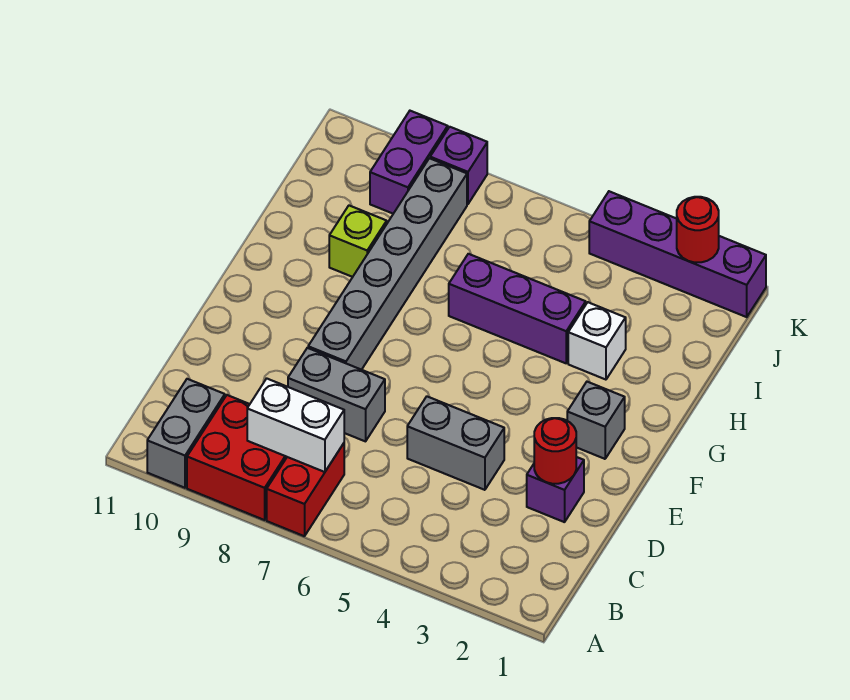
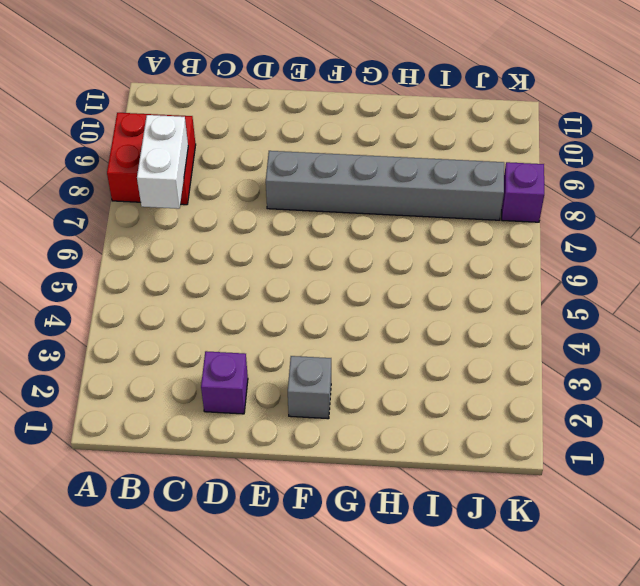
none -> red 1x2 brick [267,443,344,536]
none -> grey 1x2 brick [147,379,225,488]
none -> grey 1x2 brick [407,397,504,490]

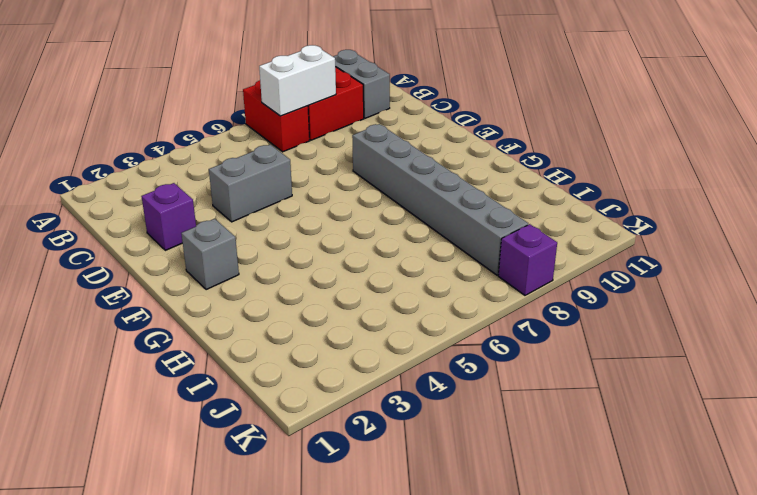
none -> grey 1x2 brick [288,348,385,441]
none -> white 1x1 brick [568,302,626,380]
none -> purple 1x3 brick [449,254,586,363]

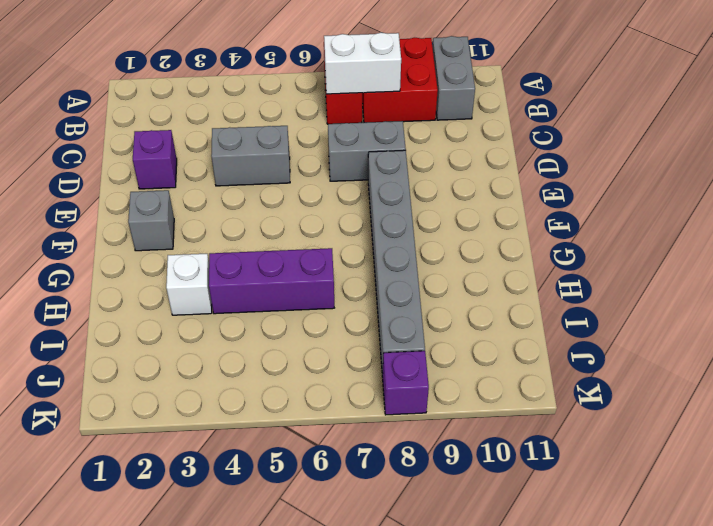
none -> lime 1x1 brick [329,206,387,277]
none -> purple 1x2 brick [370,111,448,214]
none -> purple 1x4 brick [589,191,766,317]

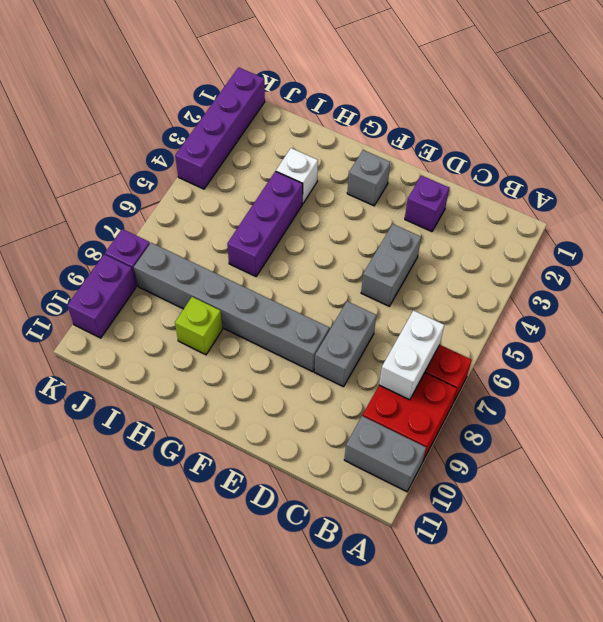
purple 1x2 brick [67,254,136,338] -> purple 1x2 brick turned to [370,111,448,214]
none -> red 1x1 round brick [534,418,576,484]
none -> red 1x1 round brick [677,197,719,262]

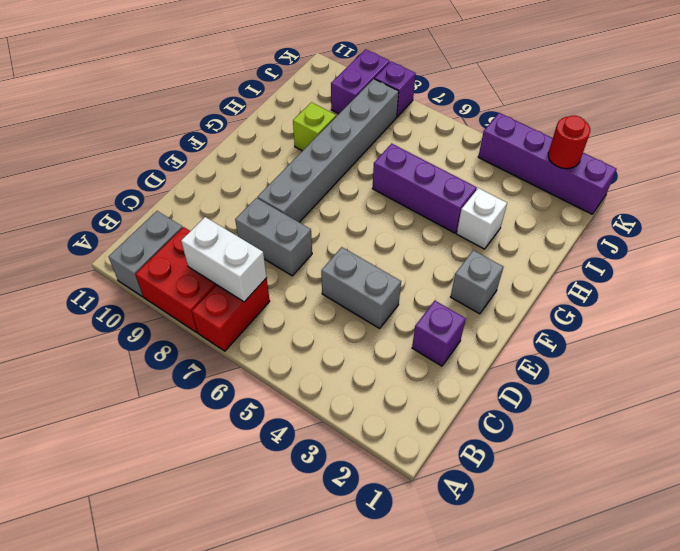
none -> red 1x1 round brick [534,418,576,484]

